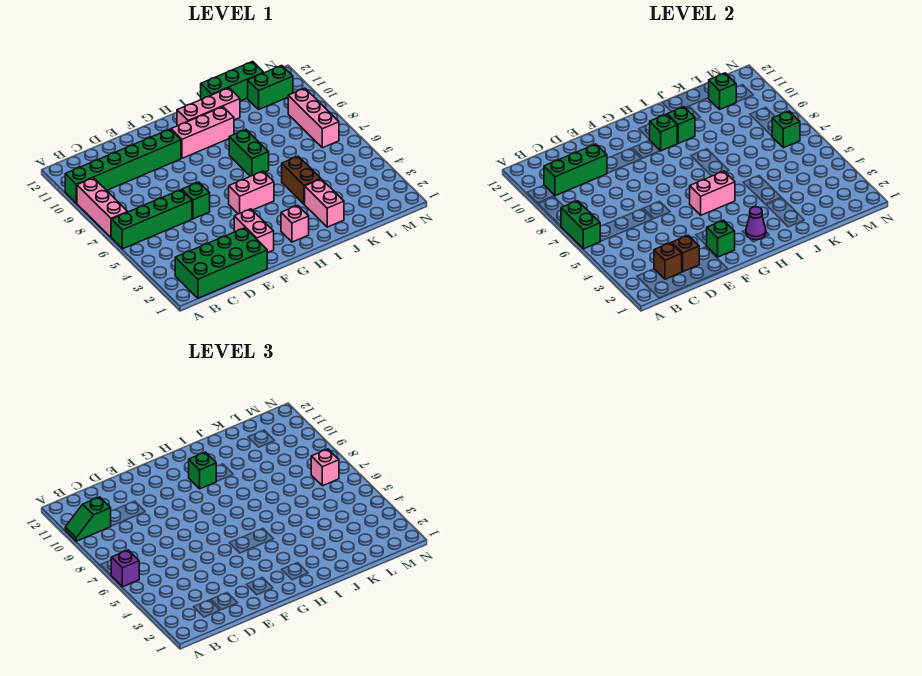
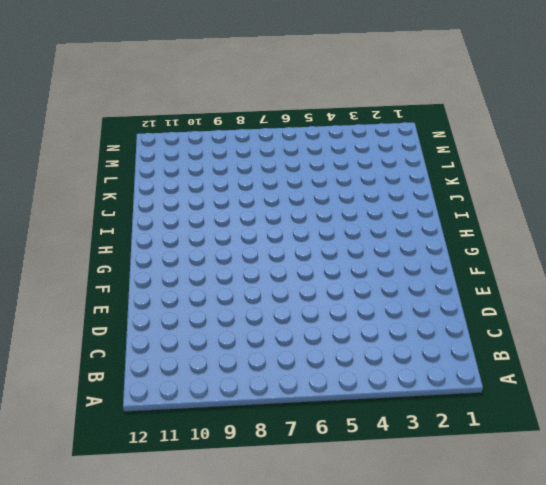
none -> green 1x4 brick [111,190,192,249]
none -> pink 1x3 brick [77,178,127,237]
none -> green 1x6 brick [65,129,181,203]
none -> green 2x4 brick [175,228,267,298]

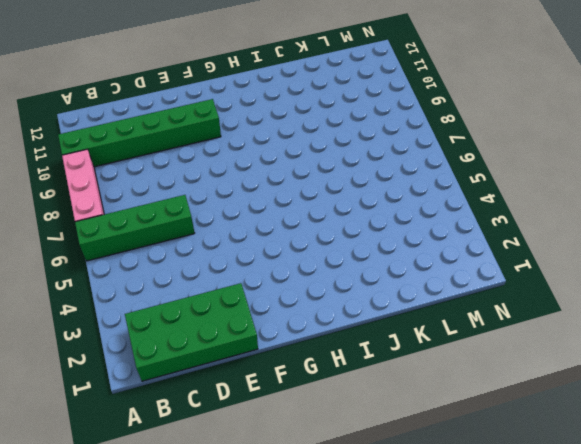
none -> green 1x1 brick [182,182,210,219]
none -> pink 1x2 brick [234,209,274,253]
none -> pink 1x2 brick [229,171,274,214]
none -> pink 1x3 brick [171,107,234,158]

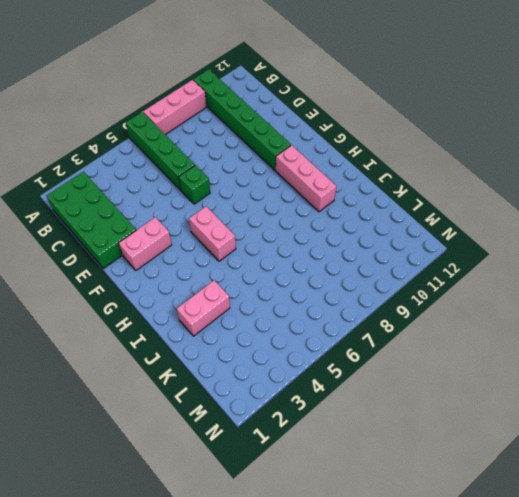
none -> pink 1x1 brick [281,205,309,242]
none -> pink 1x3 brick [177,88,240,126]
none -> green 1x2 brick [229,130,269,176]
none -> brown 1x2 brick [282,156,321,204]

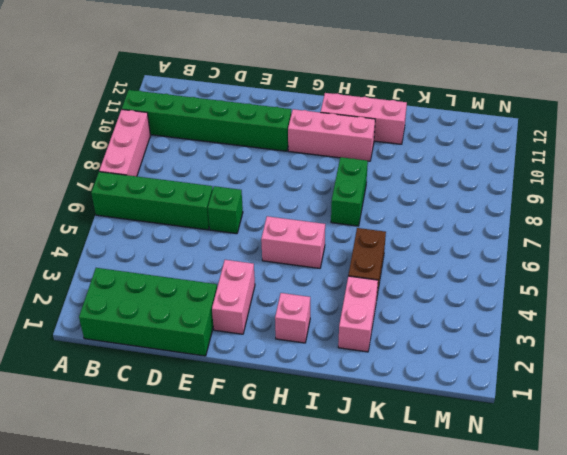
none -> green 1x3 brick [201,61,264,101]
none -> green 1x2 brick [248,65,293,109]
none -> pink 1x3 brick [288,88,339,148]
none -> green 1x2 brick [561,201,600,249]

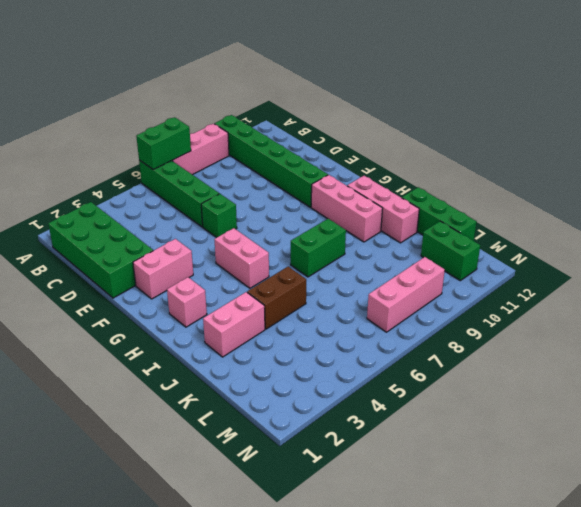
none -> green 1x3 brick [544,144,607,196]
none -> brown 1x1 brick [654,243,682,279]
none -> brown 1x1 brick [672,235,699,272]
none -> green 1x1 brick [707,220,735,257]

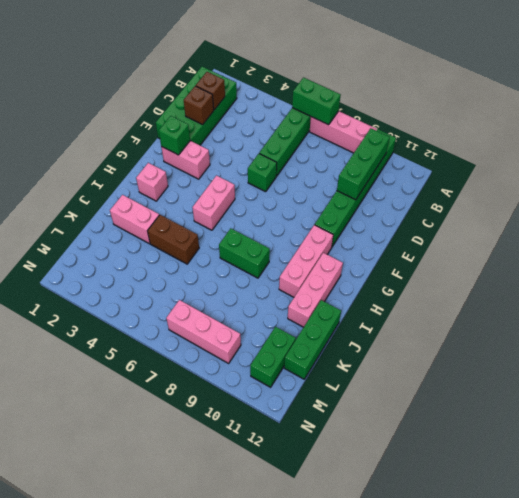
none -> pink 1x2 brick [690,171,735,215]
none -> purple 1x1 cone [746,207,766,240]
none -> green 1x1 brick [650,114,677,151]
none -> green 1x1 brick [667,107,695,143]

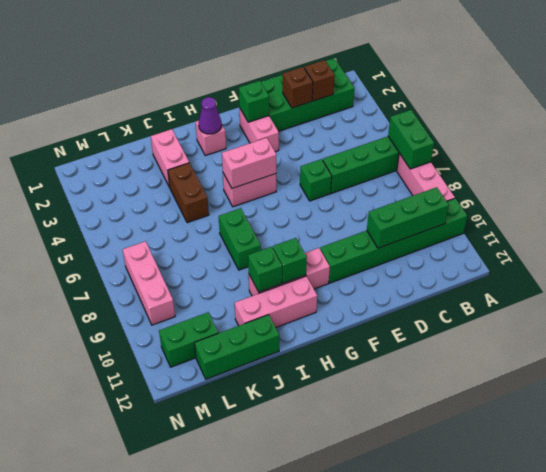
none -> green 1x1 brick [708,73,736,109]
none -> green 1x1 brick [772,111,800,148]
none -> purple 1x1 brick [111,550,139,587]
none -> green 1x2 slope [65,497,111,541]

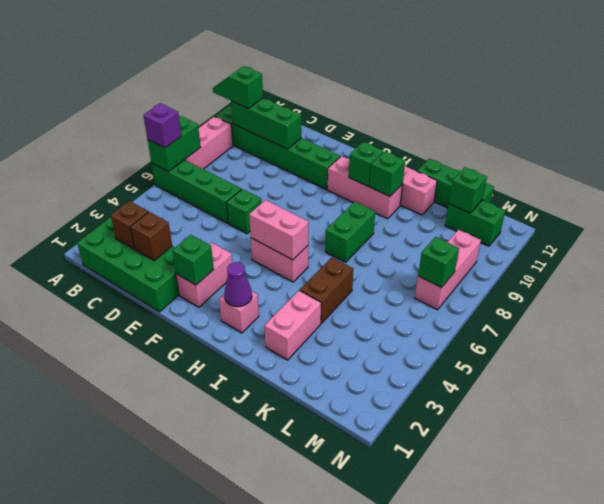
none -> green 1x1 brick [189,452,216,489]
none -> pink 1x1 brick [311,449,339,486]

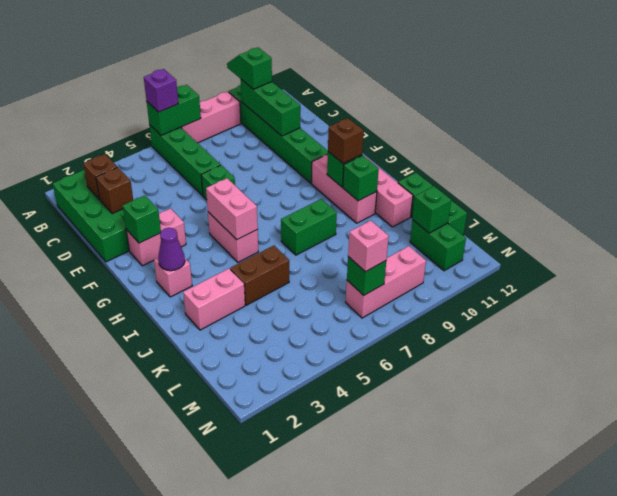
brown 1x1 brick [328,118,364,164] -> green 1x1 brick [189,452,216,489]

